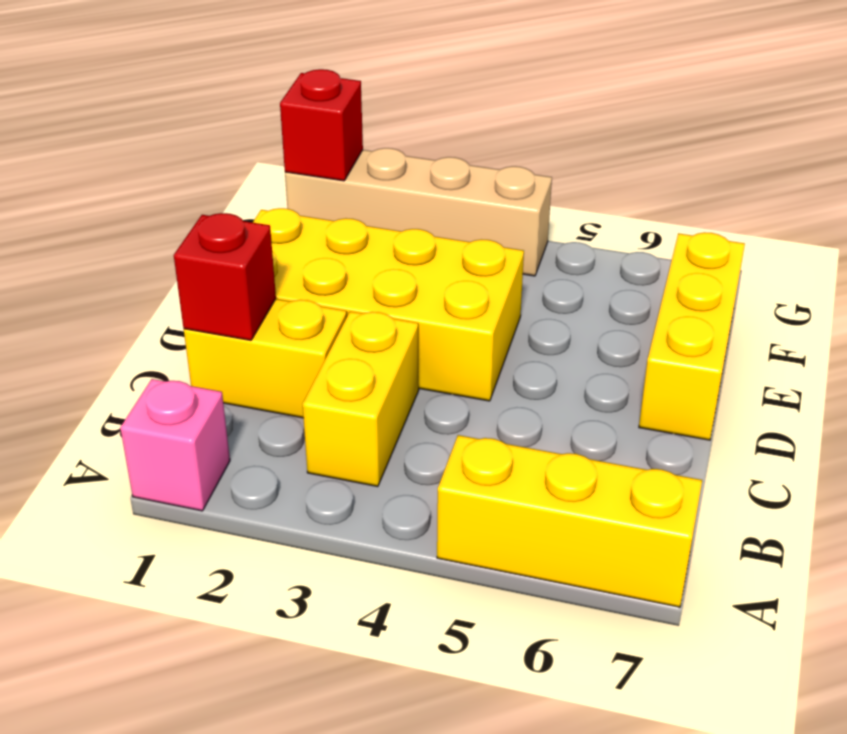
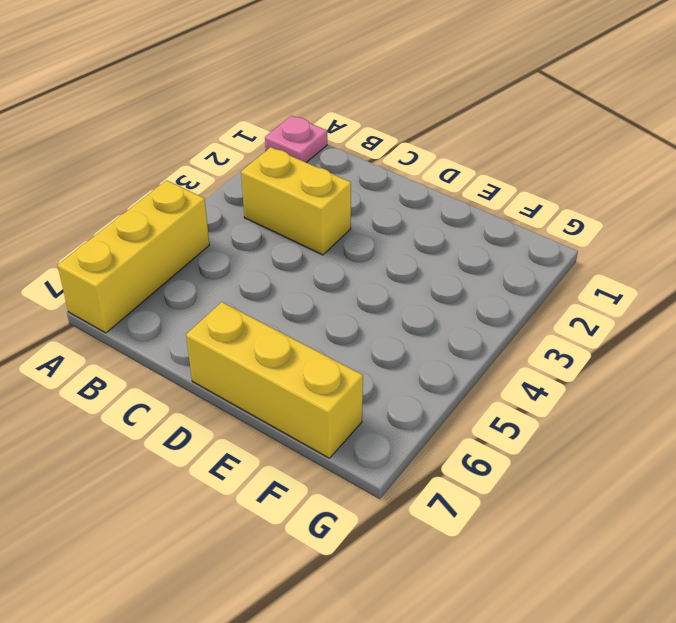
pink 1x1 plate [265,116,327,163] -> pink 1x1 brick [120,379,230,511]
none -> yellow 1x2 brick [184,299,347,418]
none -> yellow 2x4 brick [253,208,524,401]

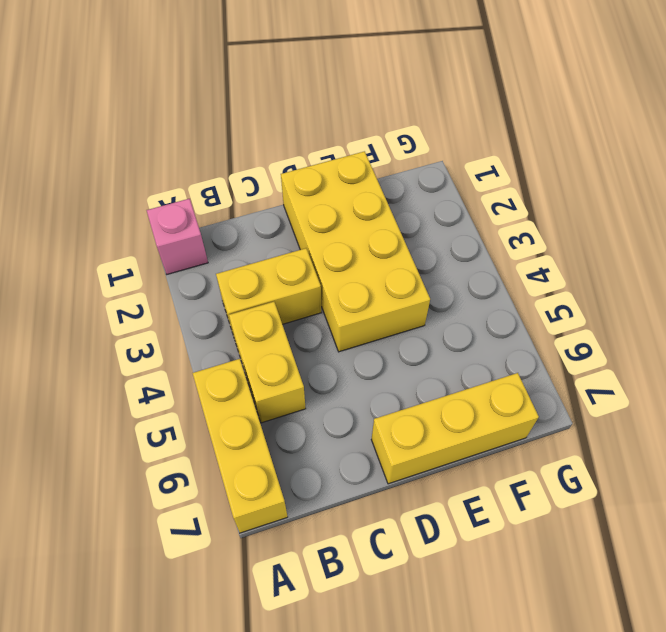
yellow 1x2 brick [229,302,306,423] -> yellow 1x2 brick moved to [184,299,347,418]
none -> tan 1x4 brick [285,148,552,276]
none -> red 1x1 brick [174,213,276,340]

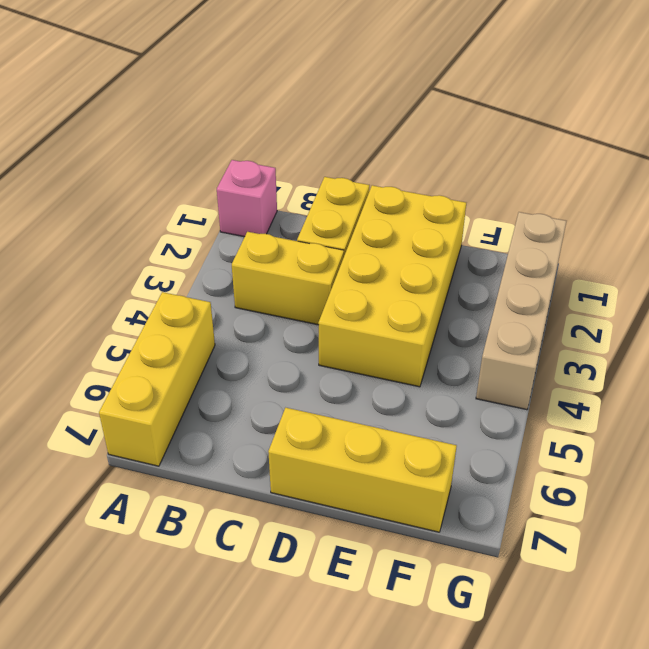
none -> red 1x1 brick [174,213,276,340]
none -> red 1x1 brick [280,69,363,181]

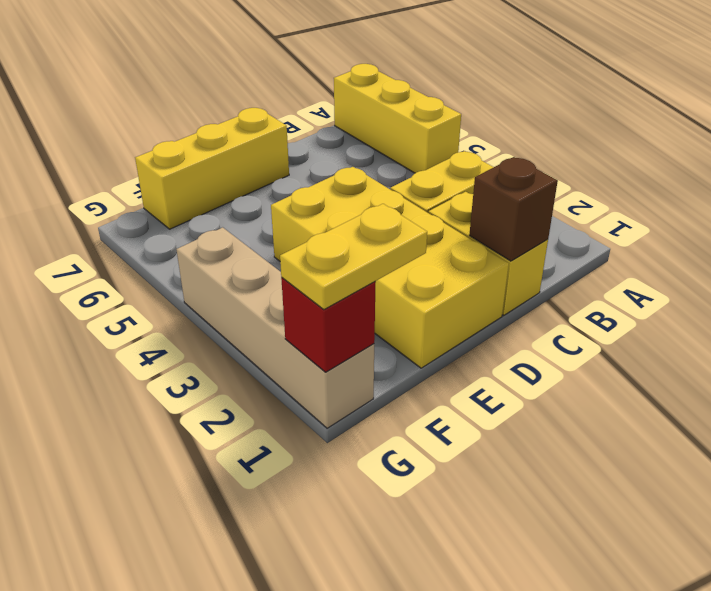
brown 1x1 brick [469,157,558,261] -> red 1x1 brick [174,213,276,340]
yellow 1x2 plate [280,204,427,310] -> none
none -> pink 1x1 brick [120,379,230,511]

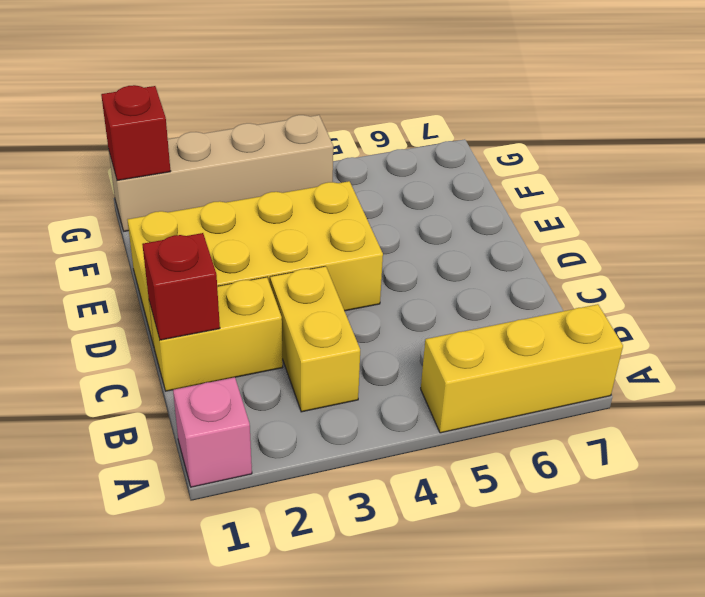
none -> yellow 1x3 brick [639,232,745,440]

